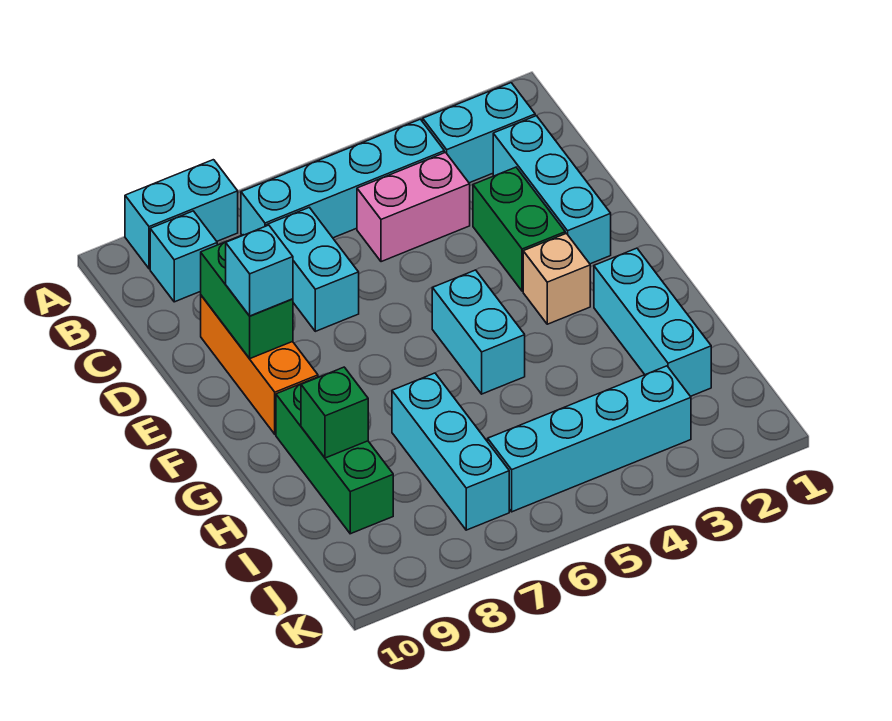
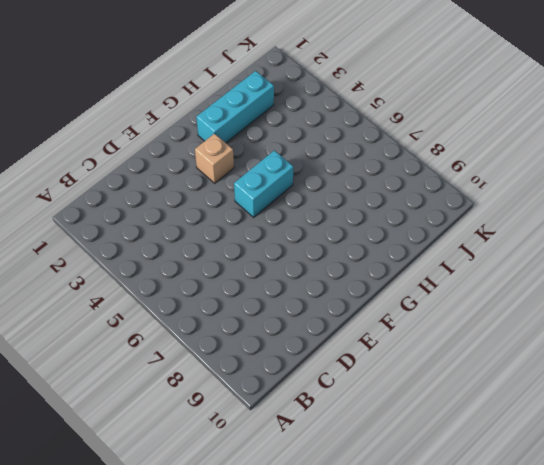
none -> cyan 1x2 brick [125,160,238,269]
none -> cyan 1x2 brick [423,83,535,183]
none -> cyan 1x4 brick [241,119,444,238]

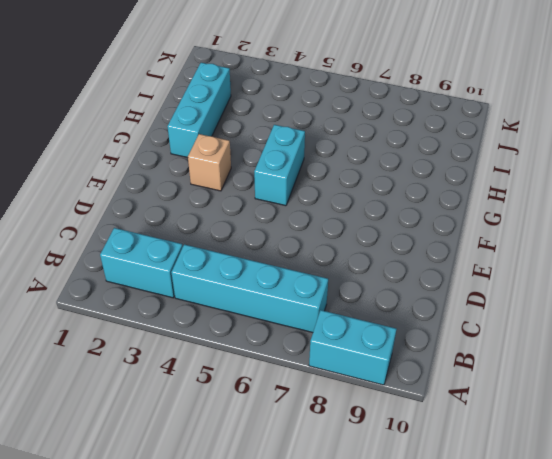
none -> cyan 1x1 brick [150,211,217,302]
none -> cyan 1x3 brick [493,116,611,264]
none -> pink 1x2 brick [357,152,470,262]

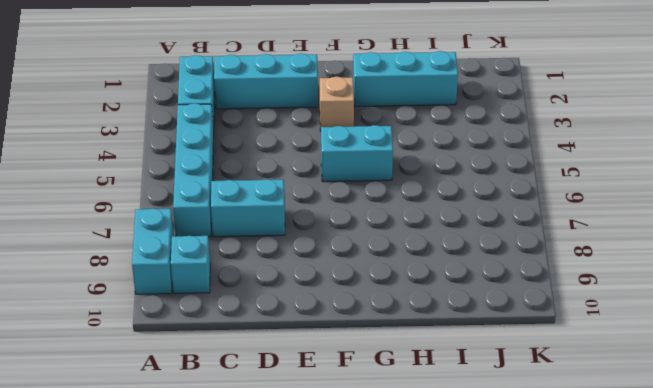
none -> pink 1x2 brick [357,152,470,262]
none -> green 1x2 brick [473,167,565,291]
none -> orange 1x3 brick [201,296,318,434]

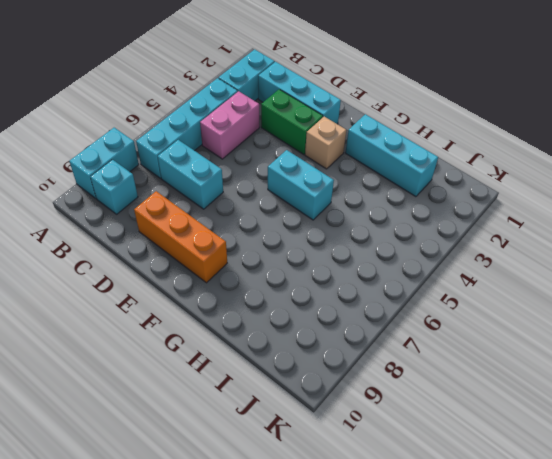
none -> green 1x3 brick [276,377,393,534]
none -> cyan 1x3 brick [392,373,509,530]
none -> cyan 1x4 brick [488,366,691,512]

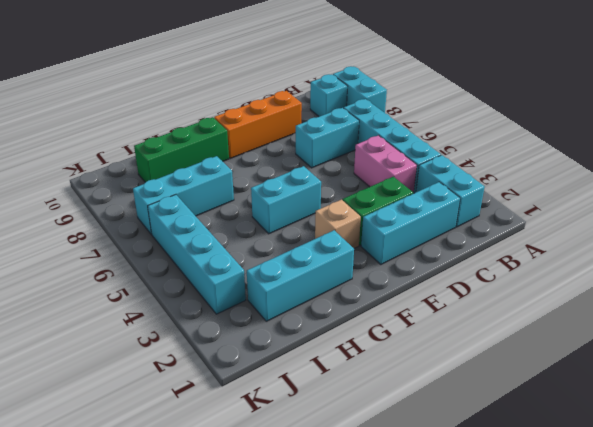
none -> green 1x2 brick [201,235,293,359]
none -> green 1x1 brick [301,367,368,458]
none -> cyan 1x1 brick [226,225,293,316]

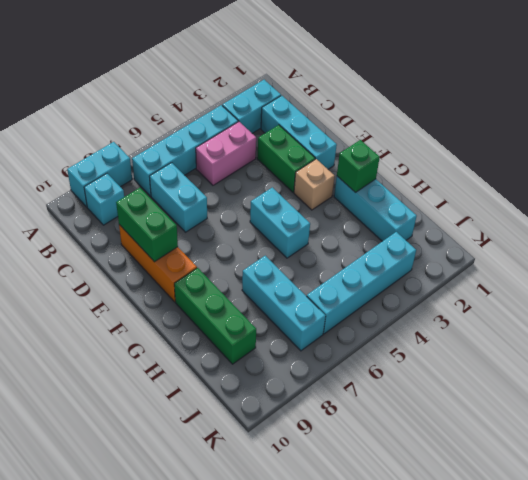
green 1x1 brick [337,140,380,192] -> green 1x1 brick moved to [301,367,368,458]
none -> cyan 1x1 brick [226,225,293,316]

